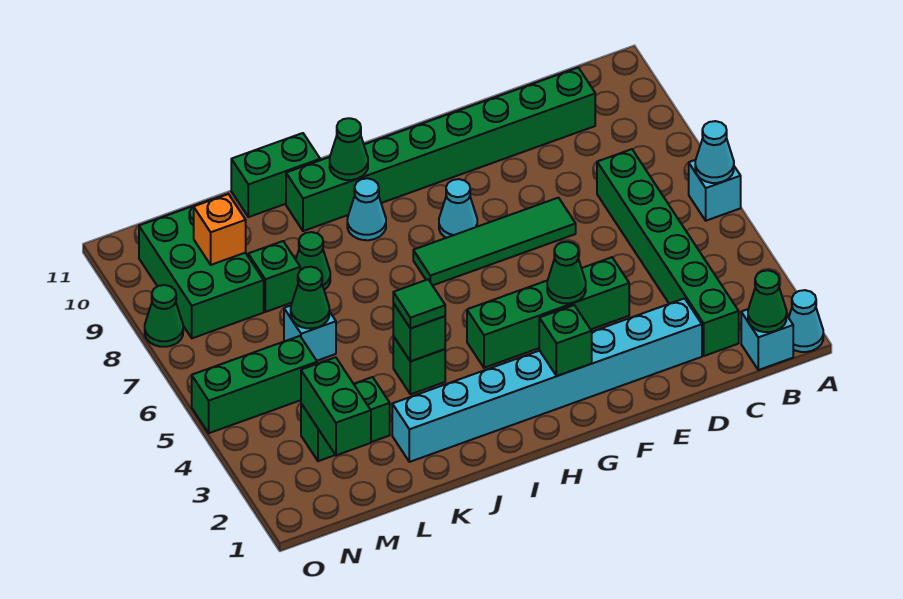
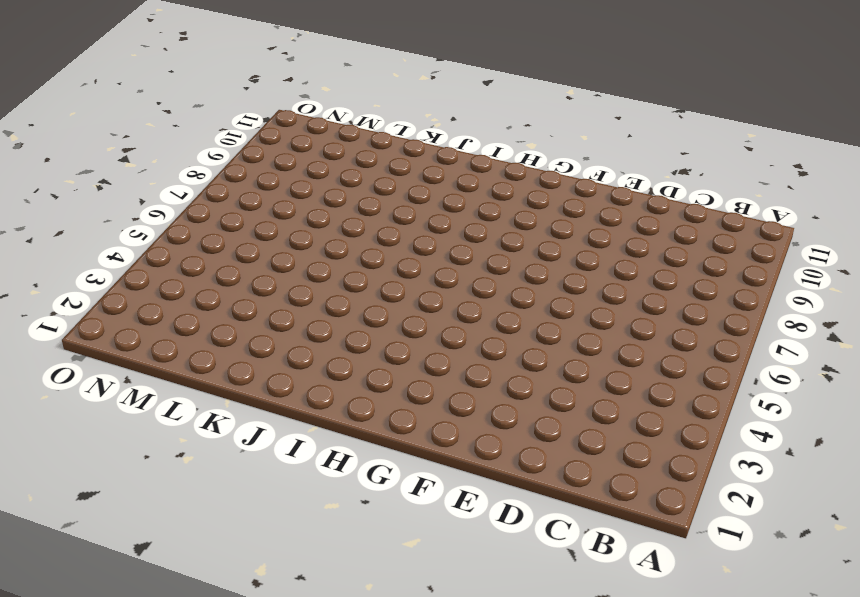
none -> cyan 1x1 cone [789,290,823,352]
none -> cyan 1x1 brick [689,160,741,221]
none -> cyan 1x1 brick [741,309,793,370]

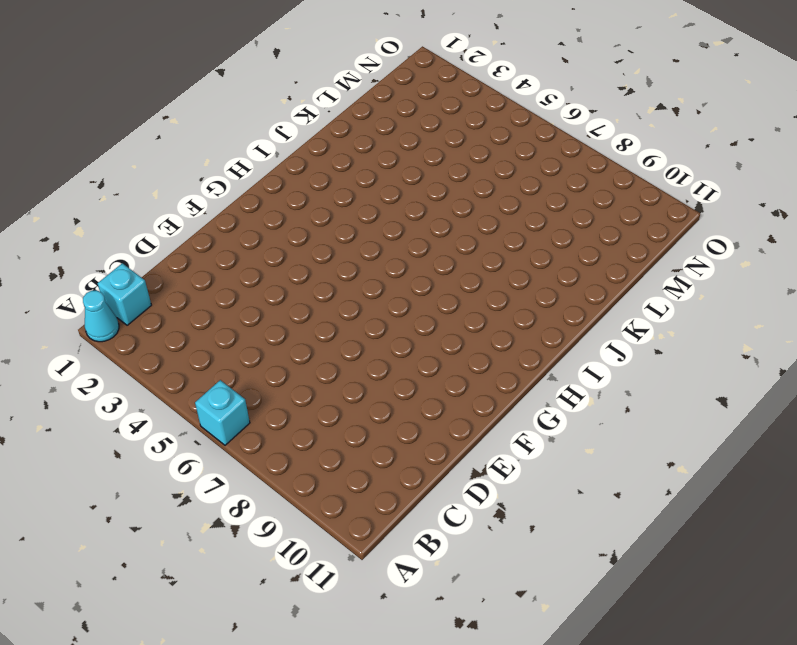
none -> green 1x6 brick [597,149,739,356]
none -> green 1x8 brick [286,68,595,231]
none -> cyan 1x8 brick [392,298,702,462]

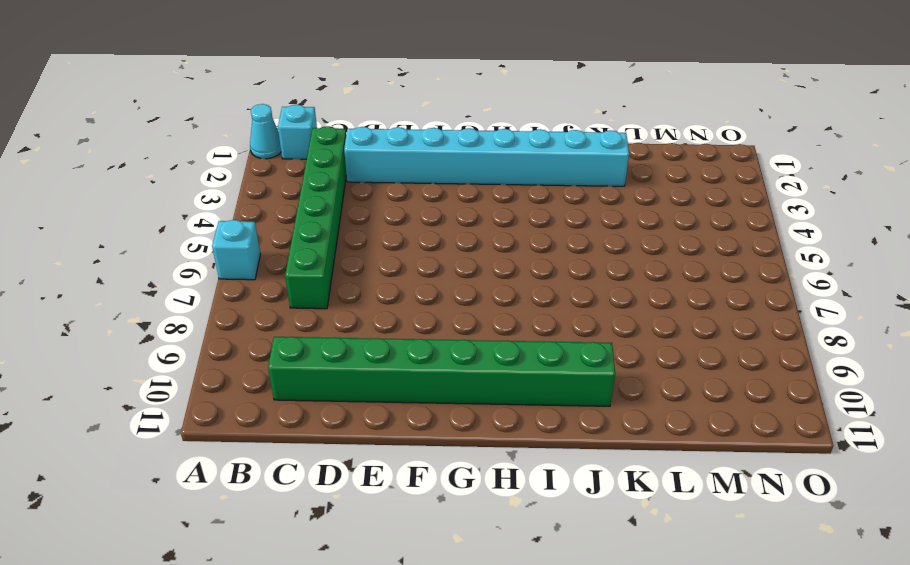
none -> green 1x4 brick [467,257,629,368]
none -> green 1x4 tile [413,198,576,285]
none -> cyan 1x1 cone [439,179,477,238]

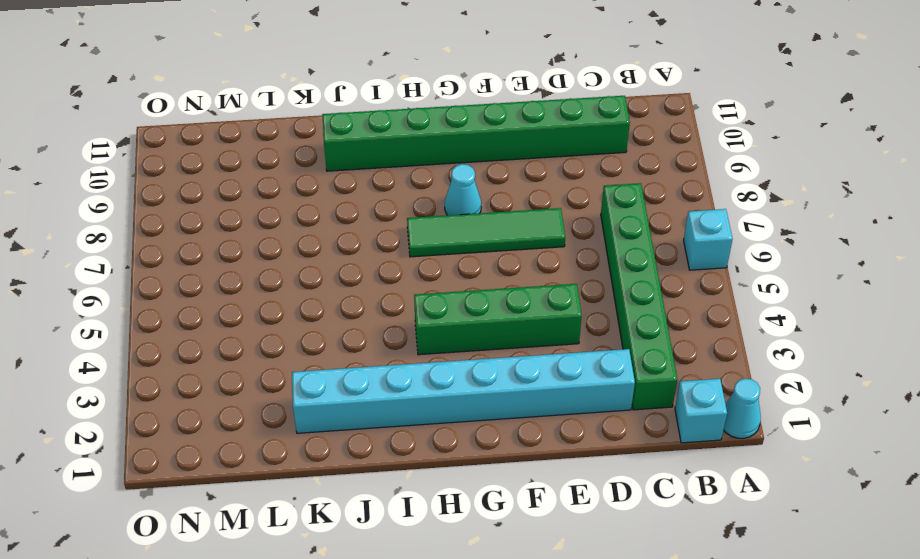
none -> cyan 1x1 cone [347,178,386,240]
none -> green 1x1 brick [393,336,445,394]
none -> green 1x2 brick [231,133,320,217]

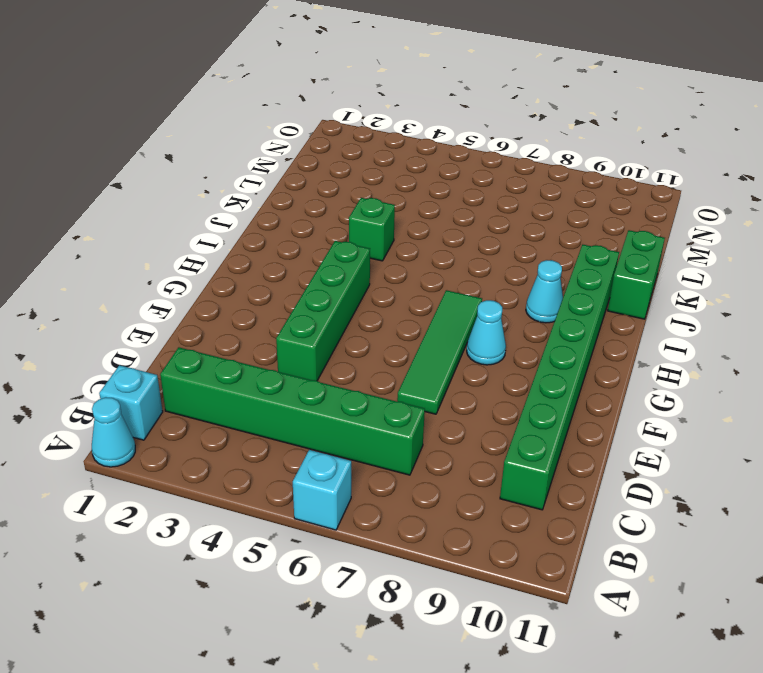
none -> cyan 1x8 brick [392,298,702,462]
none -> green 1x1 cone [296,232,330,290]
none -> green 1x2 brick [301,377,390,461]

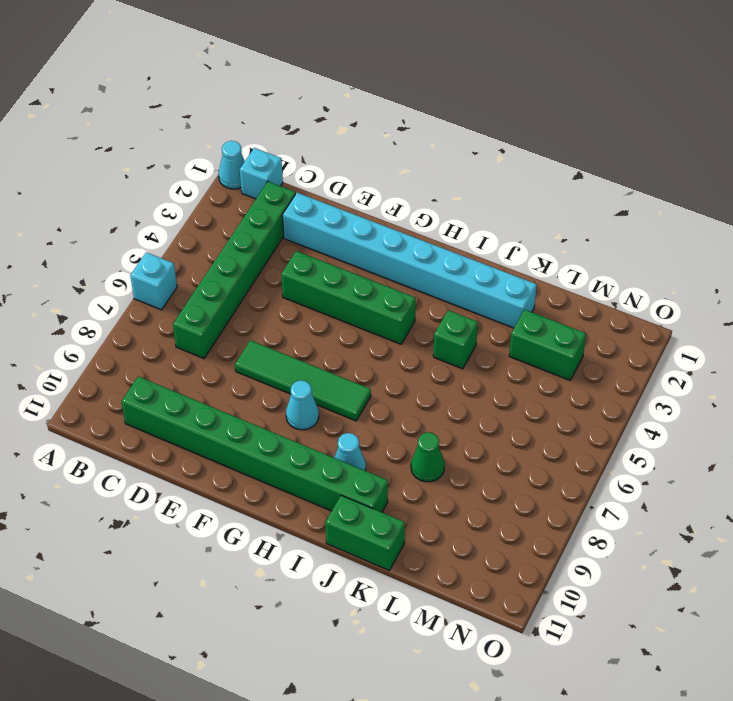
none -> cyan 1x1 brick [284,306,336,361]
none -> green 1x1 brick [248,241,300,312]
none -> green 1x3 brick [192,336,317,433]

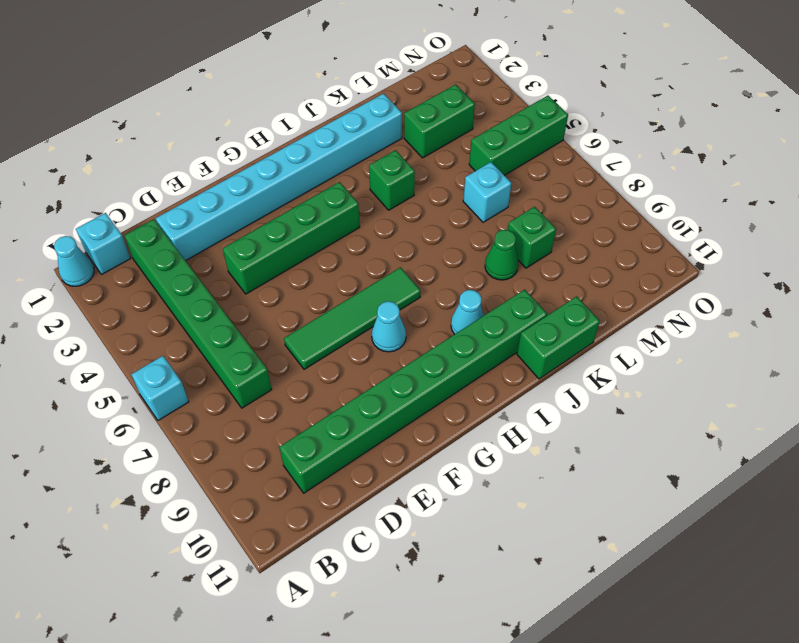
none -> green 2x3 brick [139,200,264,338]
none -> green 1x1 cone [145,285,183,347]
none -> cyan 1x1 cone [695,121,734,183]

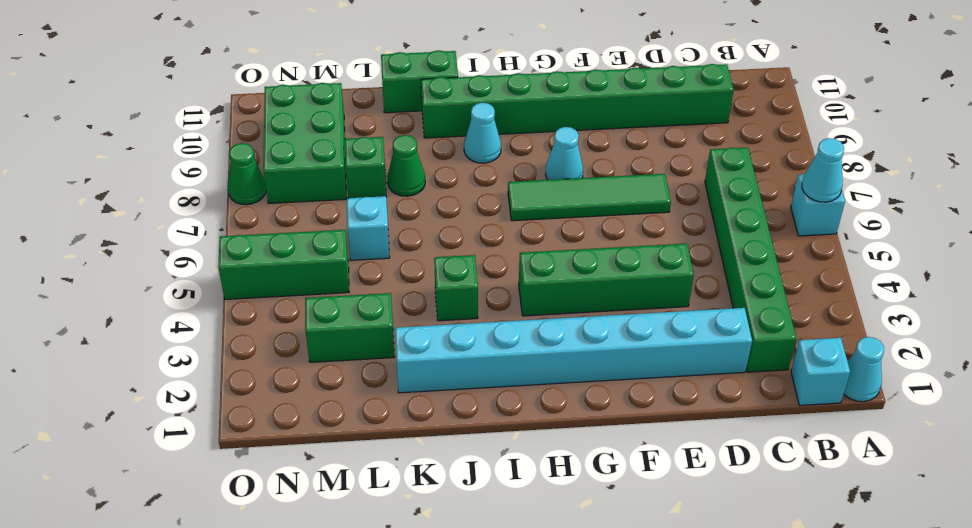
none -> green 1x1 cone [748,270,787,332]
none -> green 1x1 cone [547,242,586,304]
none -> green 1x1 brick [539,305,592,376]

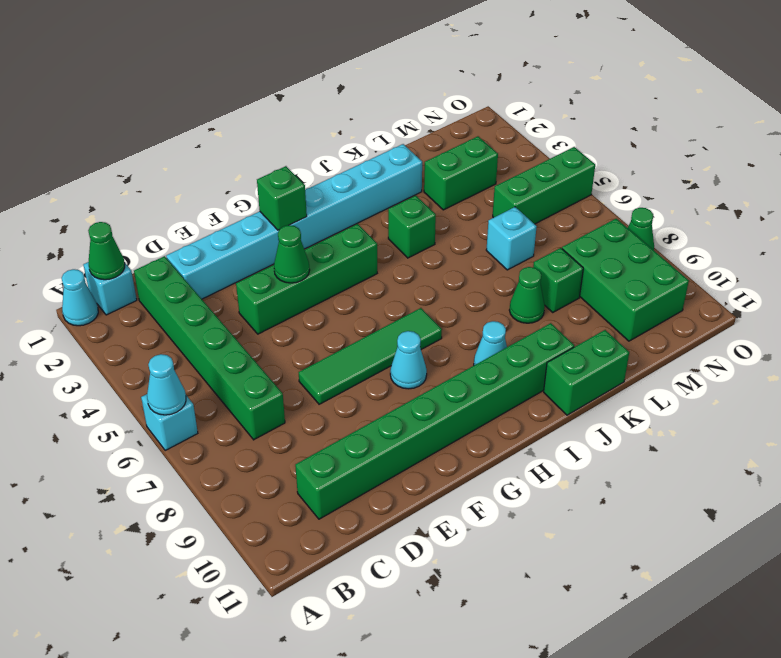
none -> green 1x1 cone [330,118,368,180]
none -> green 1x1 brick [393,303,445,361]
none -> green 1x1 cone [291,267,329,329]

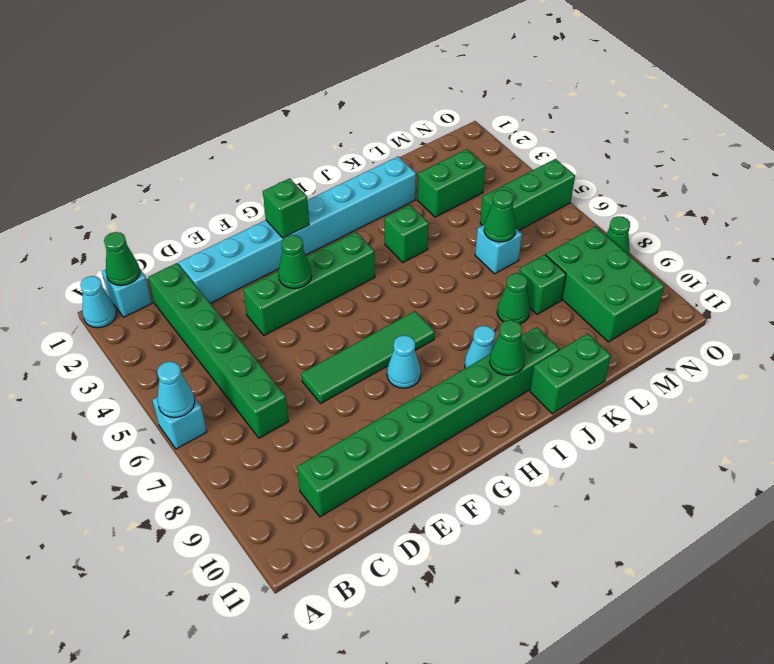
none -> green 1x1 brick [393,303,445,361]
none -> green 1x2 brick [301,357,371,455]
none -> orange 1x1 brick [194,194,246,265]

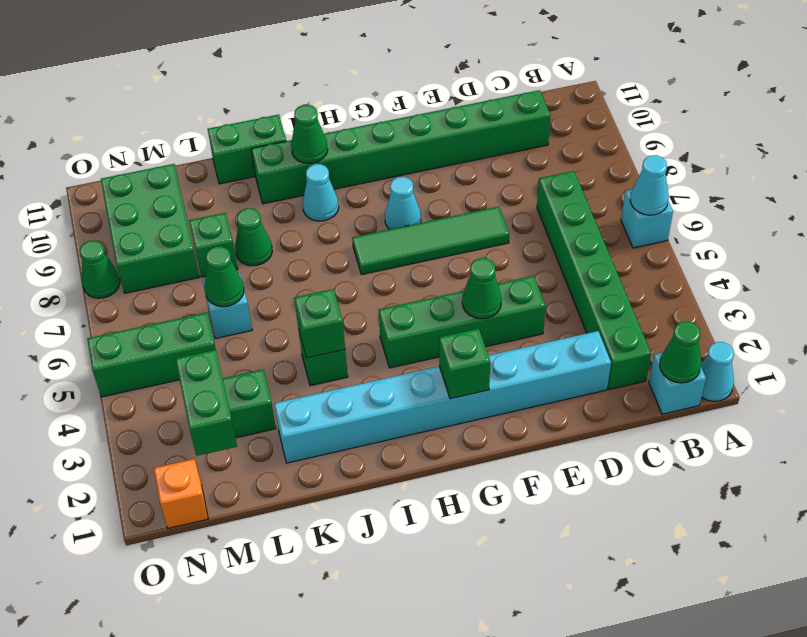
orange 1x1 brick [154,459,208,528] -> orange 1x1 brick moved to [194,194,246,265]
none -> green 1x1 tile [393,280,445,328]

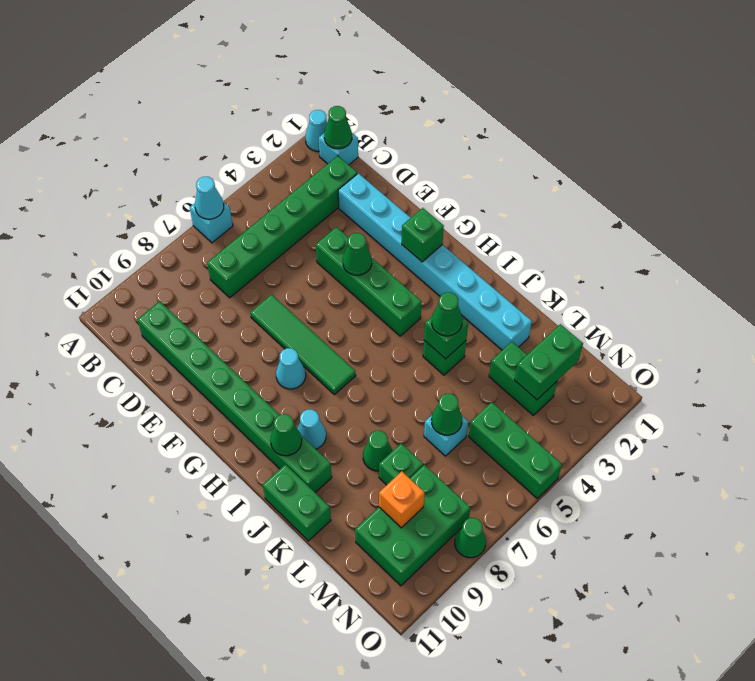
green 1x1 cone [432,292,462,336] -> green 1x1 tile [393,280,445,328]

